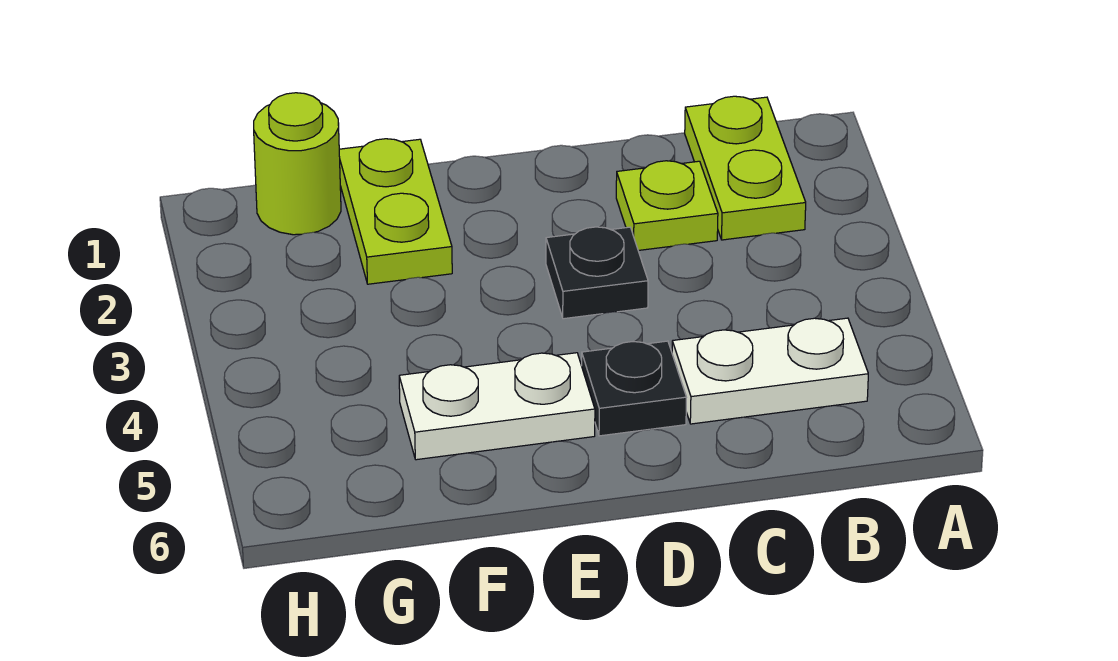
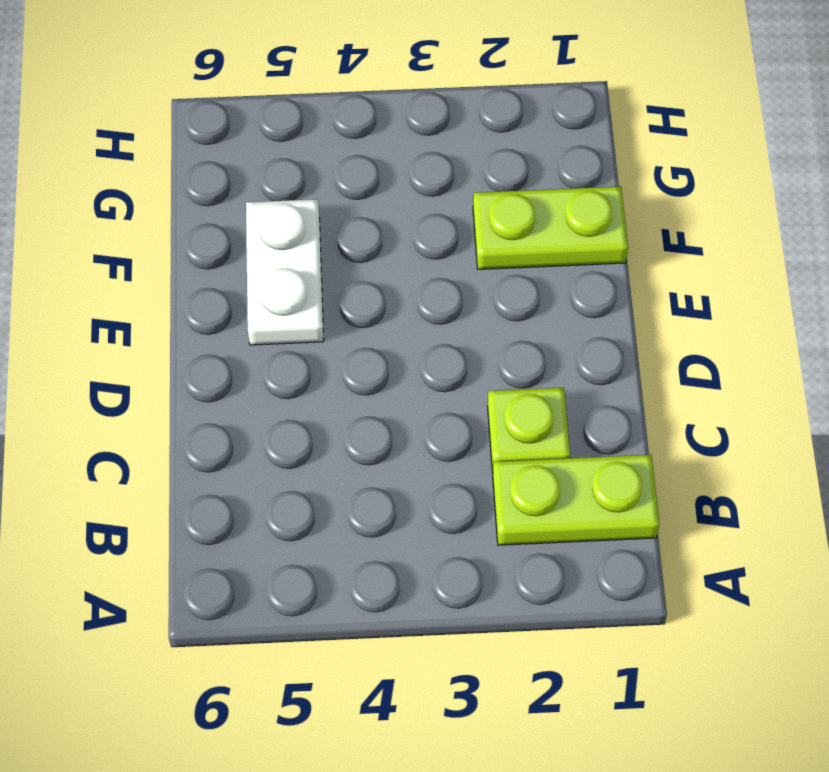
none -> white 1x2 plate [672,318,868,424]
none -> black 1x1 plate [546,227,648,319]

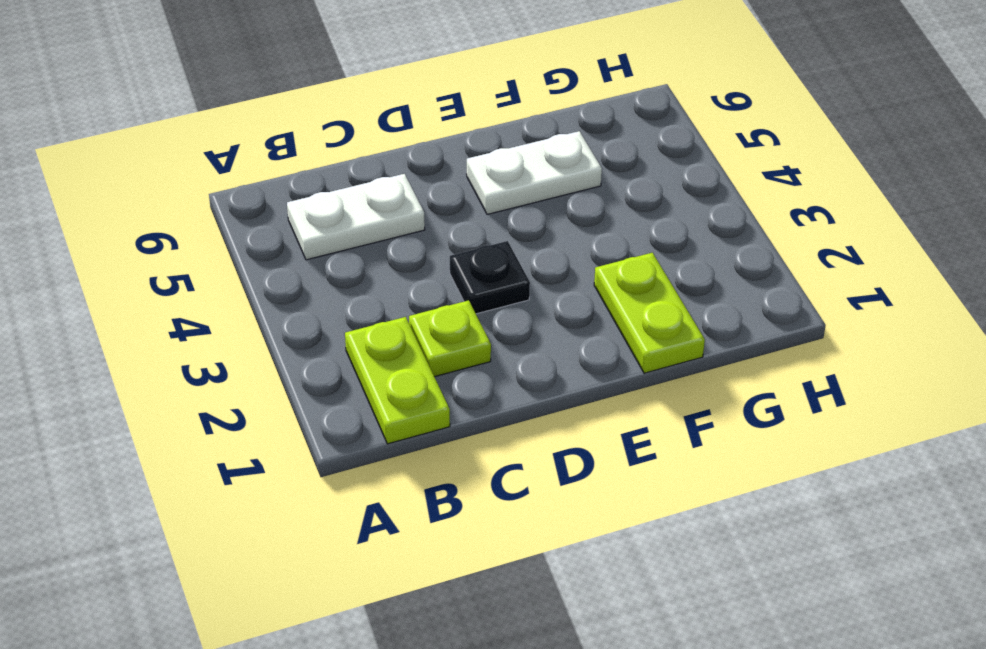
none -> black 1x1 plate [582,341,686,436]
none -> lime 1x1 round brick [254,93,341,235]

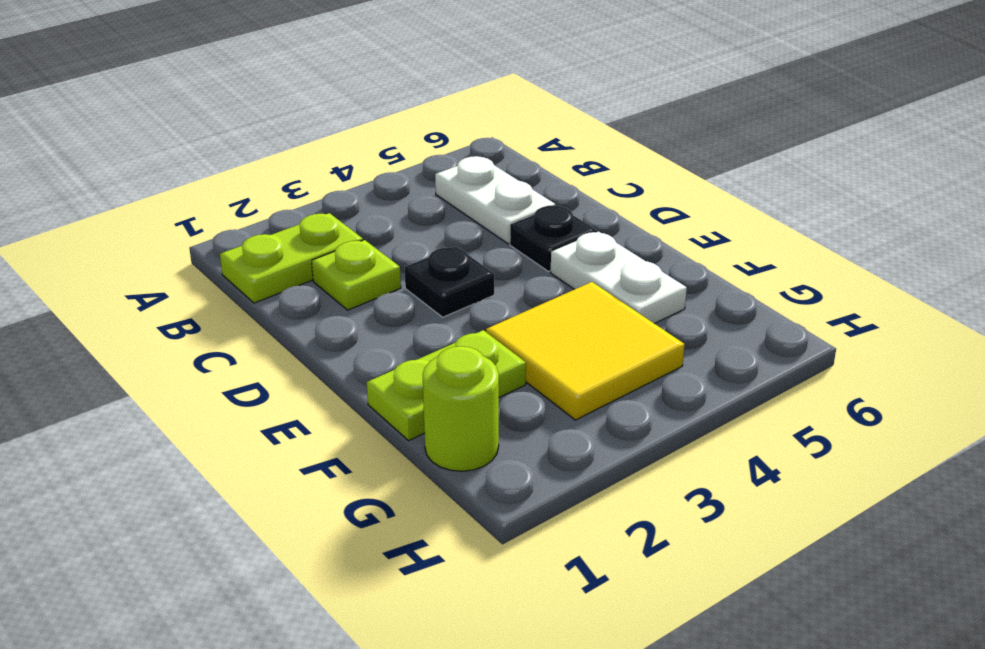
yellow 2x2 tile [486,282,684,420] -> none

